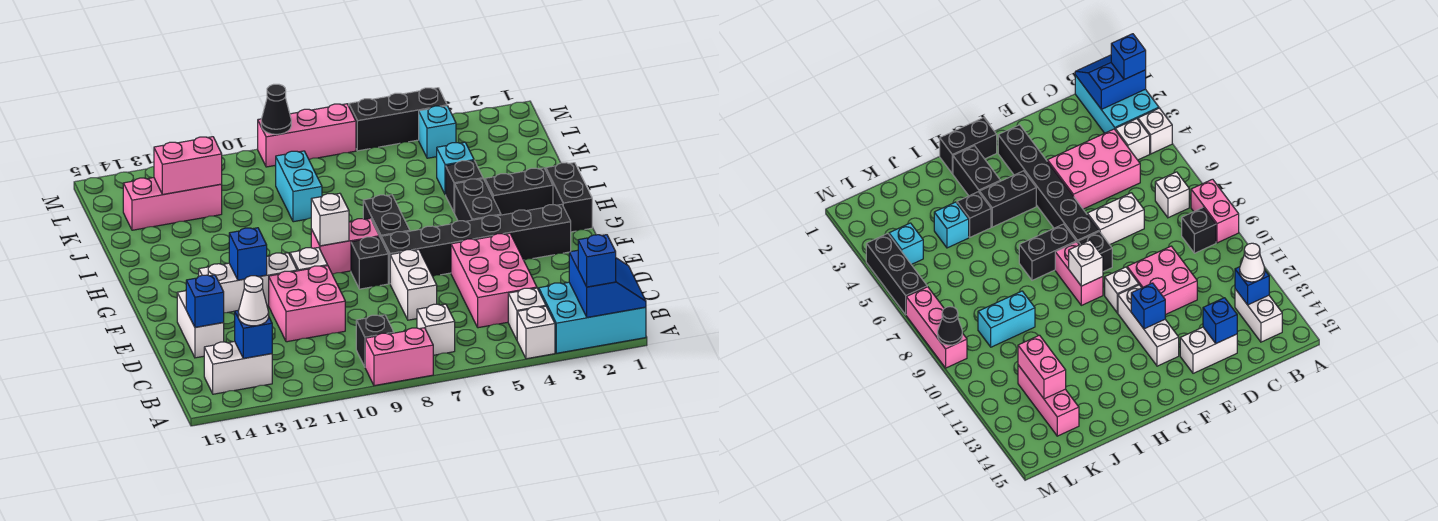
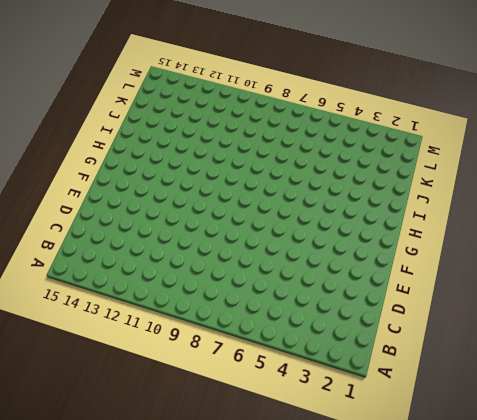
none -> cyan 2x3 brick [539,282,646,353]
none -> white 1x1 brick [517,306,555,359]
none -> pink 1x2 brick [365,328,433,386]
none -> white 1x1 brick [508,288,546,340]

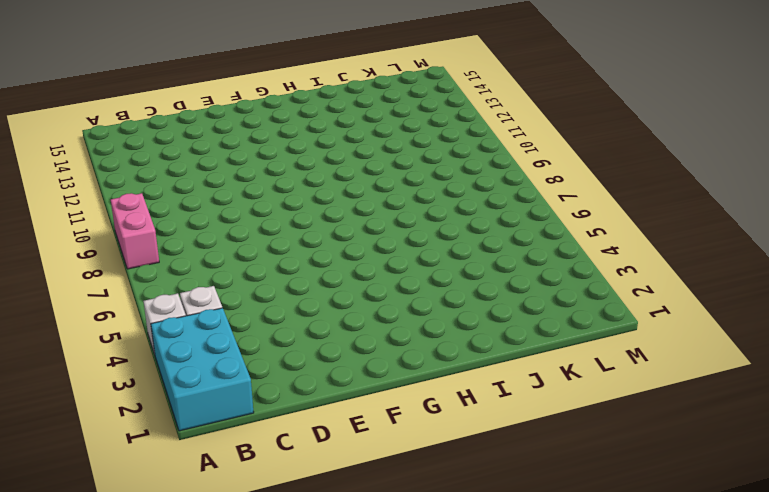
none -> white 1x1 brick [417,304,455,355]
none -> black 1x1 brick [356,315,394,367]
none -> white 1x2 brick [204,342,272,394]
none -> pink 2x3 brick [451,233,537,328]

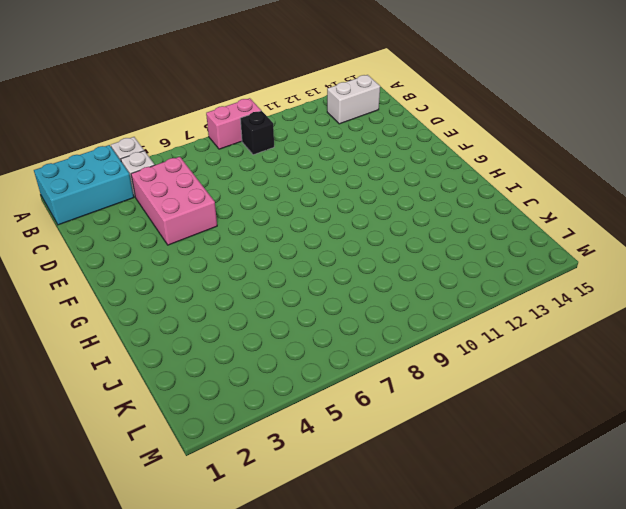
none -> white 1x1 brick [417,304,455,355]
none -> white 1x2 brick [390,250,437,320]
none -> pink 2x2 brick [269,266,345,342]
none -> white 1x2 brick [177,291,224,358]

